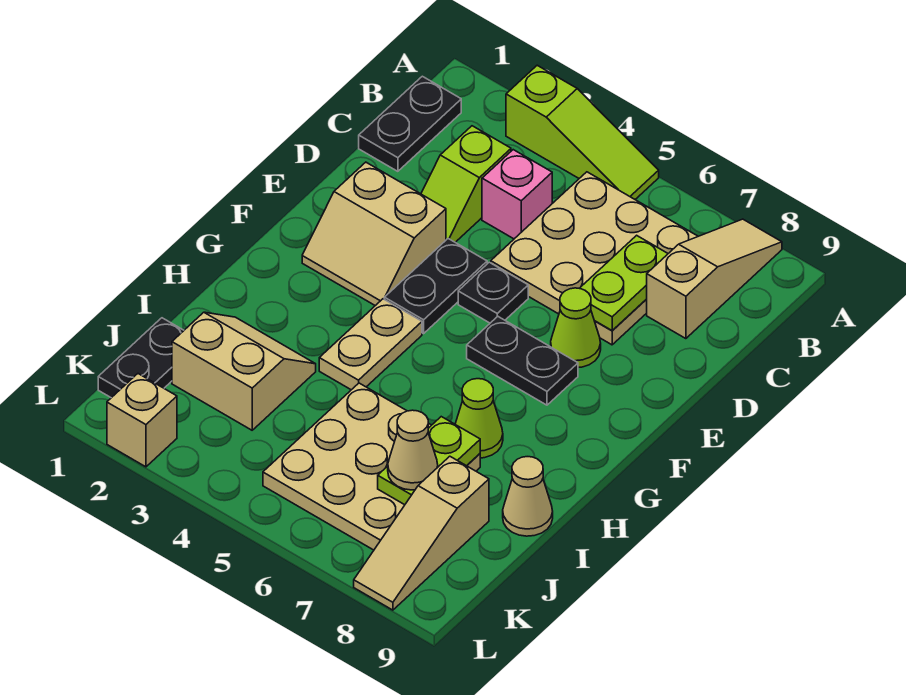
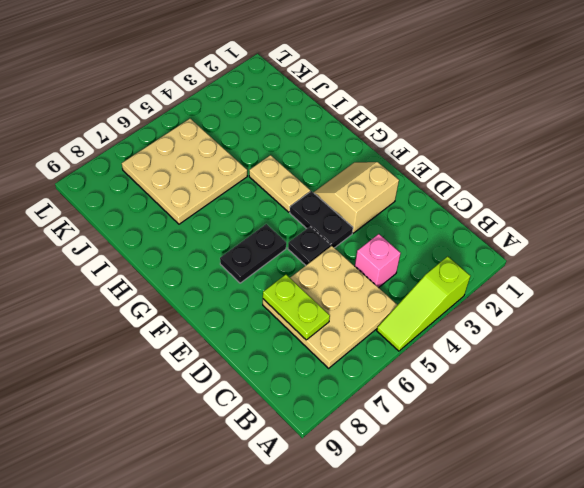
none -> tan 1x3 slope [647,219,782,339]
none -> black 1x2 plate [359,76,461,171]
none -> lime 1x2 slope [421,126,511,242]

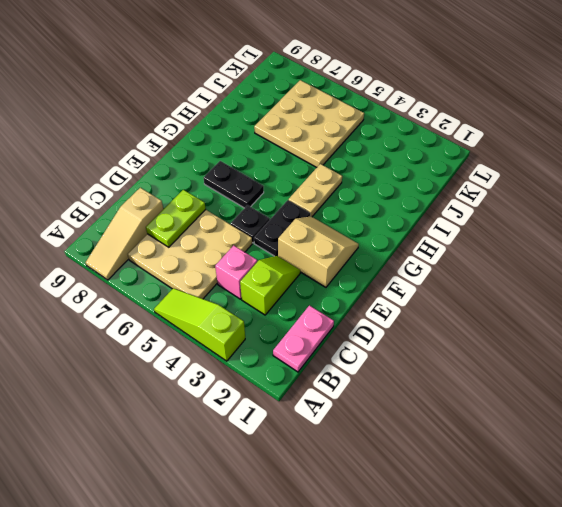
pink 1x2 plate [273,305,334,372] -> black 1x2 plate [359,76,461,171]
none -> lime 1x1 cone [551,288,601,367]
none -> lime 1x1 cone [455,379,503,458]
none -> tan 2x2 slope [172,312,316,430]

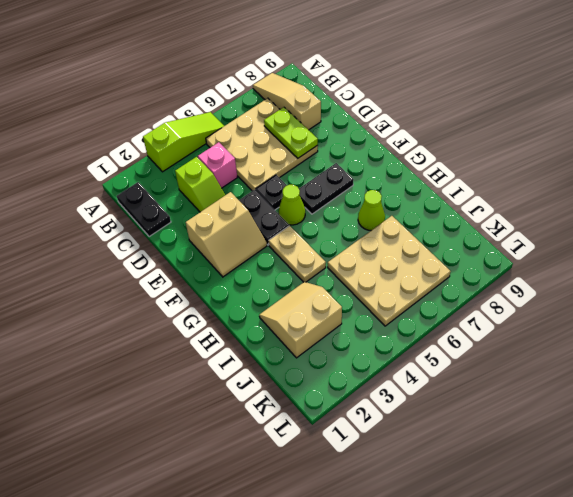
lime 1x1 cone [279,185,305,225] -> lime 1x1 cone moved to [551,288,601,367]
none -> tan 1x1 cone [503,457,553,536]
none -> black 1x2 plate [98,318,184,398]
none -> tan 1x3 slope [354,456,489,610]

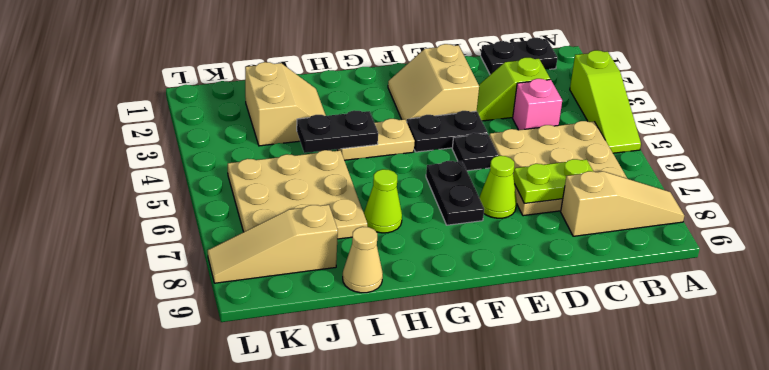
black 1x2 plate [297,110,378,153] -> black 1x2 plate moved to [98,318,184,398]
none -> tan 1x1 brick [107,374,177,467]
none -> lime 1x2 plate [378,417,480,505]
none -> tan 1x1 cone [388,410,438,490]

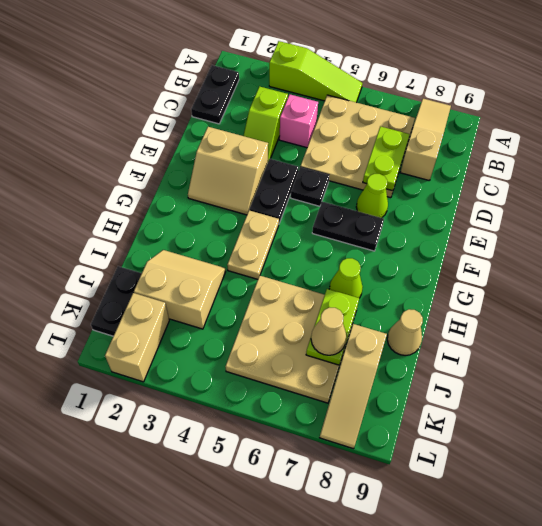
tan 1x2 brick [105,293,169,382] -> tan 1x1 brick [107,374,177,467]

